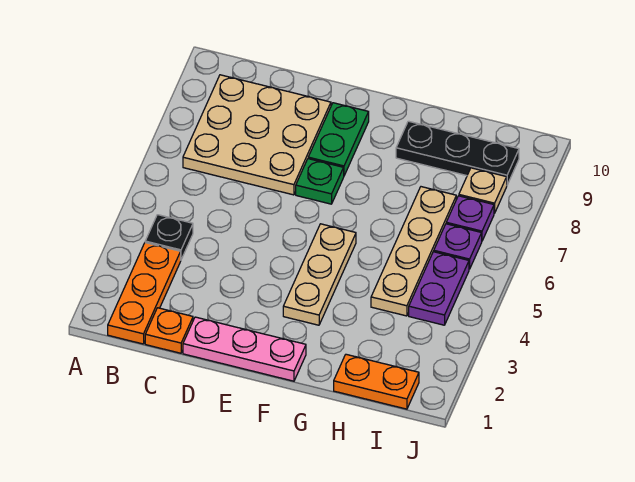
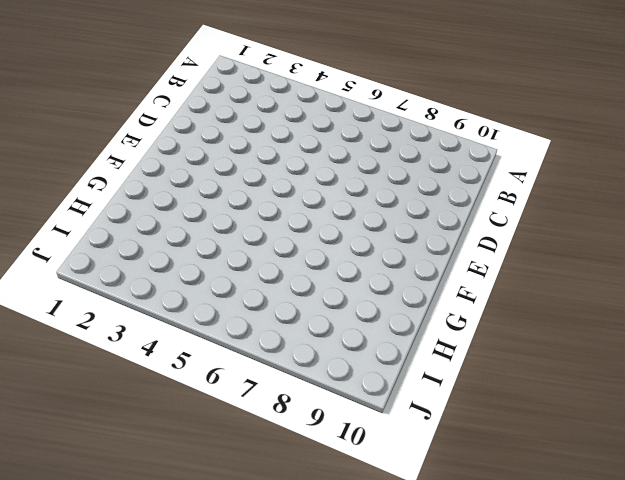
none -> orange 1x3 plate [108,243,181,344]
none -> black 1x1 plate [145,215,193,259]
none -> tan 3x3 plate [183,75,331,195]

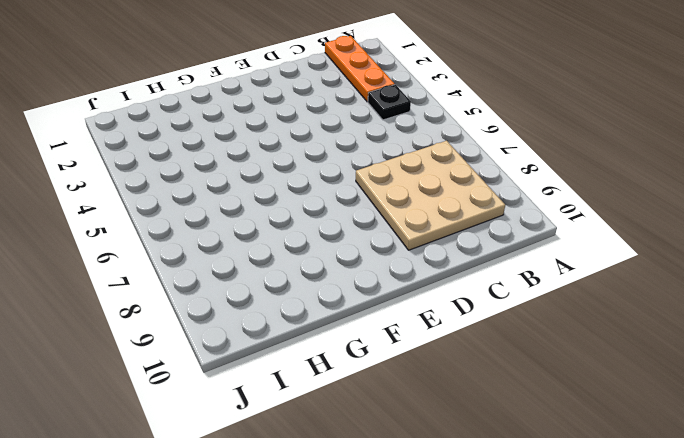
none -> orange 1x1 plate [145,308,193,353]
none -> pink 1x3 plate [183,317,306,381]
none -> green 1x1 plate [296,159,344,204]

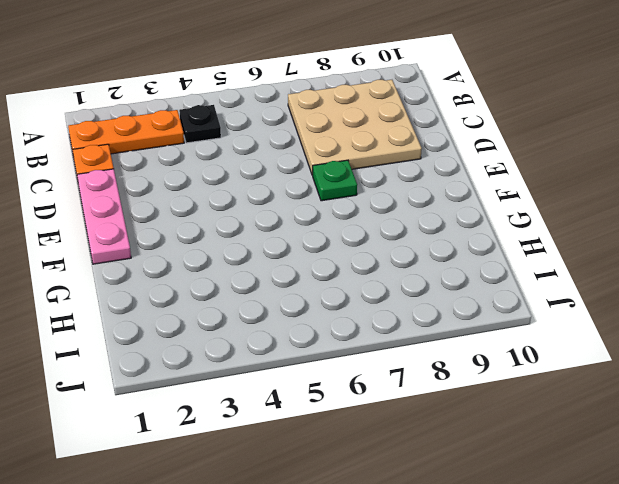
none -> green 1x2 plate [308,103,369,176]
none -> tan 1x3 plate [283,224,356,325]
none -> black 1x3 plate [396,121,519,185]

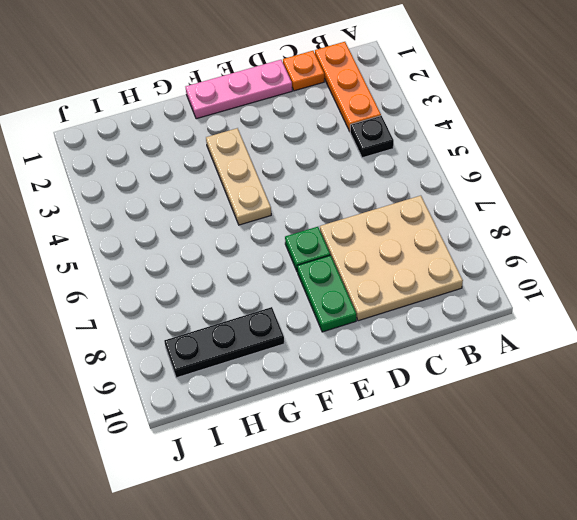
none -> orange 1x2 plate [334,354,419,409]
none -> tan 1x4 plate [371,187,456,316]
none -> purple 1x2 plate [409,252,469,325]

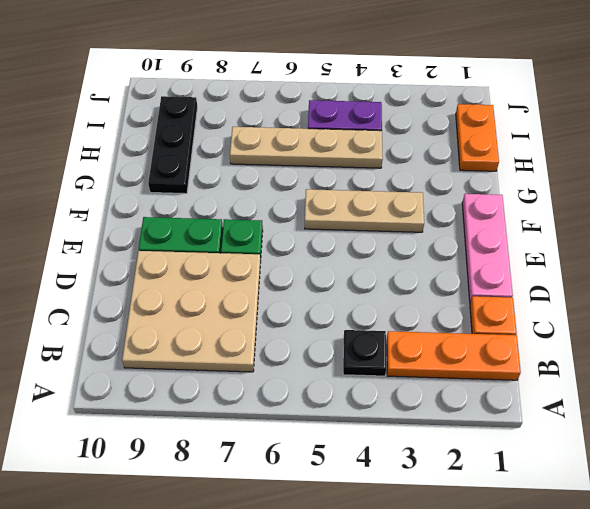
none -> purple 1x1 plate [434,224,482,269]
none -> purple 1x1 plate [446,196,494,241]
none -> tan 1x1 plate [459,168,507,213]

